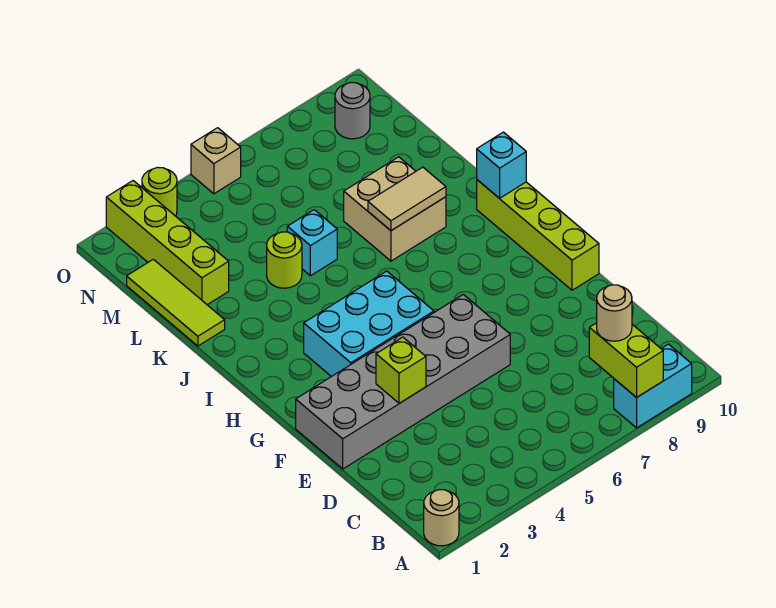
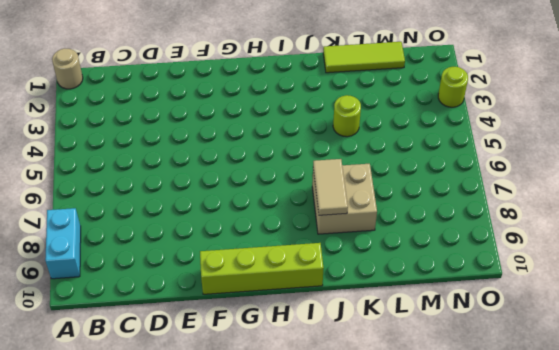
none -> grey 2x6 brick [296,295,510,469]
none -> cyan 2x3 brick [304,271,434,377]
none -> cyan 1x1 brick [287,210,337,276]

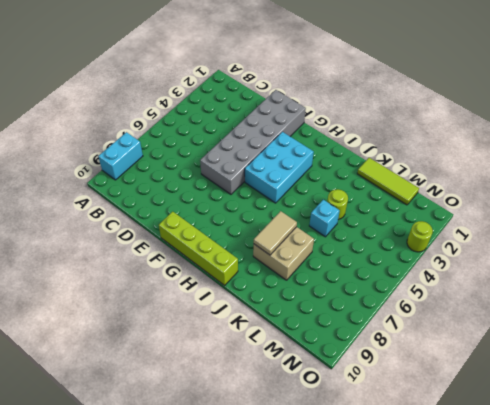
none -> tan 1x1 round brick [424,490,459,546]
none -> lime 1x4 brick [106,181,229,305]
none -> grey 1x1 round brick [335,83,370,139]

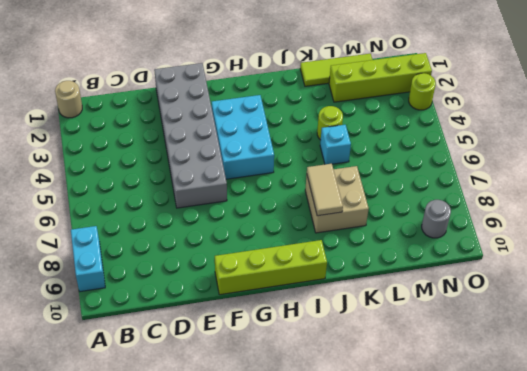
none -> tan 1x1 brick [191,128,241,194]
none -> lime 1x2 brick [589,323,663,398]
none -> lime 1x1 brick [376,337,426,403]

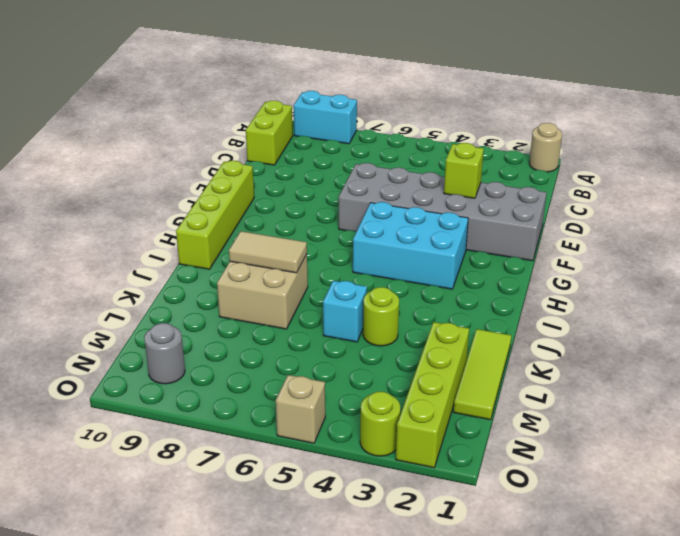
lime 1x2 brick [246,101,293,165] -> lime 1x2 brick moved to [589,323,663,398]
none -> cyan 1x1 brick [477,132,526,198]
none -> tan 1x1 round brick [597,285,632,341]

